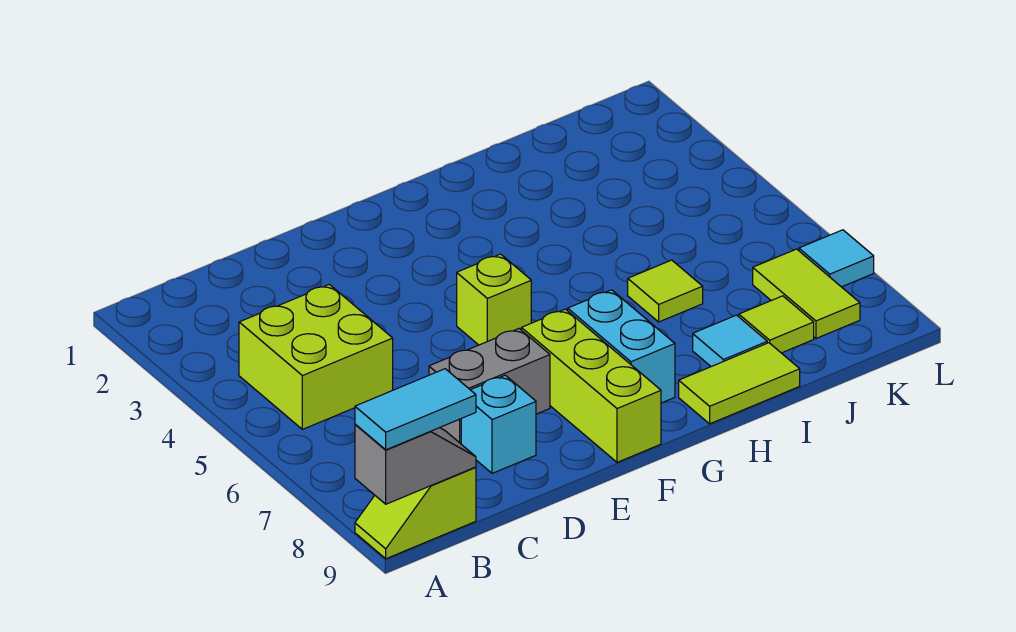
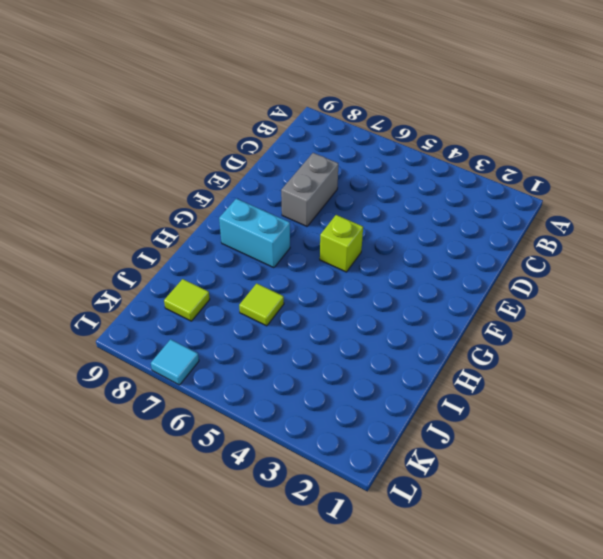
none -> lime 1x2 slope [355,467,476,559]
none -> lime 2x2 brick [239,284,393,429]
none -> cyan 1x1 brick [461,375,536,473]

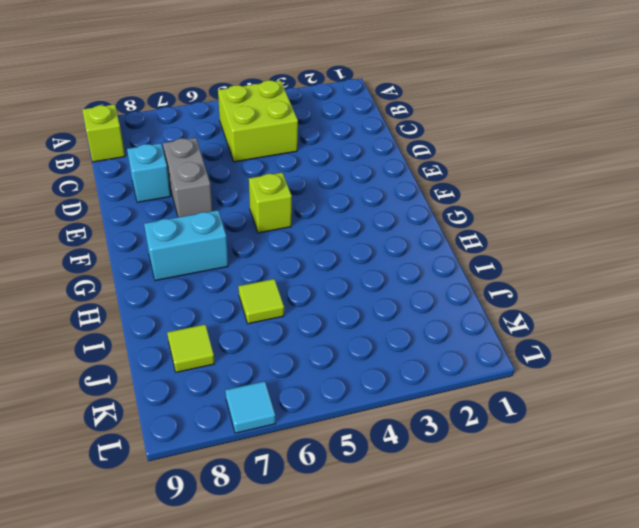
none -> lime 1x3 brick [521,309,661,462]
none -> lime 1x2 tile [679,343,800,424]
none -> cyan 1x1 tile [693,315,767,367]

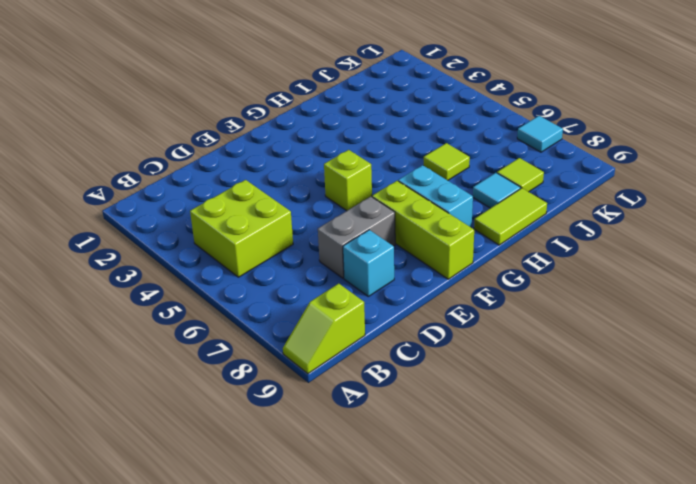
none -> lime 1x2 tile [753,249,860,338]
none -> grey 1x2 slope [355,424,476,504]
none -> cyan 1x2 tile [355,369,476,450]

